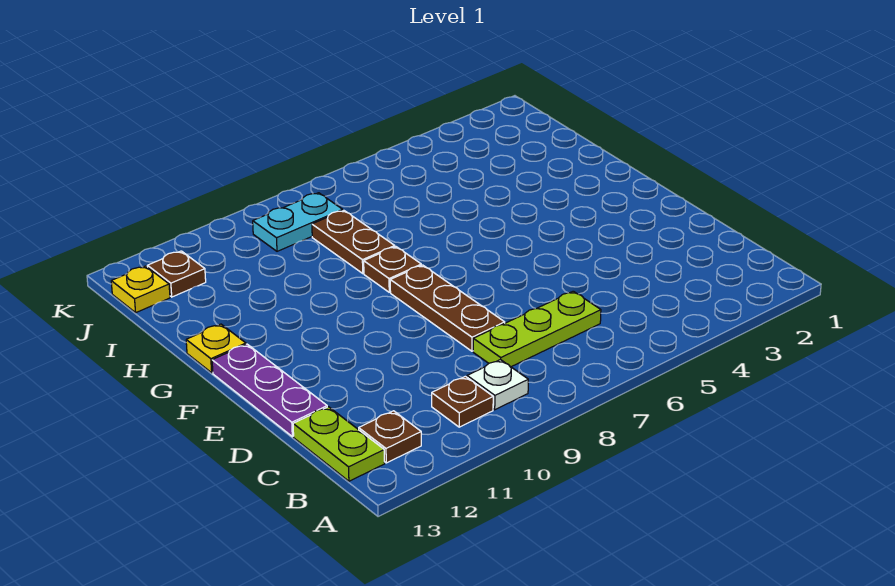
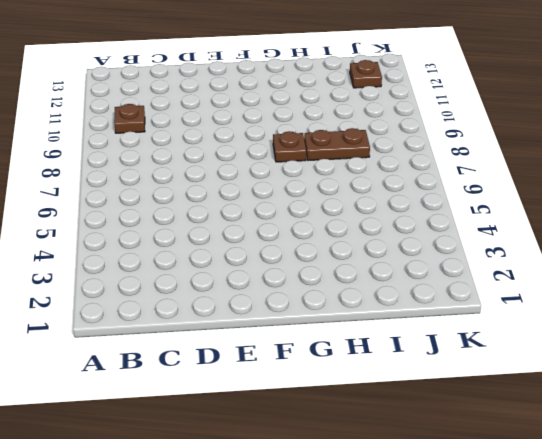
none -> white 1x1 plate [467,359,528,410]
none -> brown 1x1 plate [359,411,421,463]
none -> lime 1x2 plate [293,407,385,481]

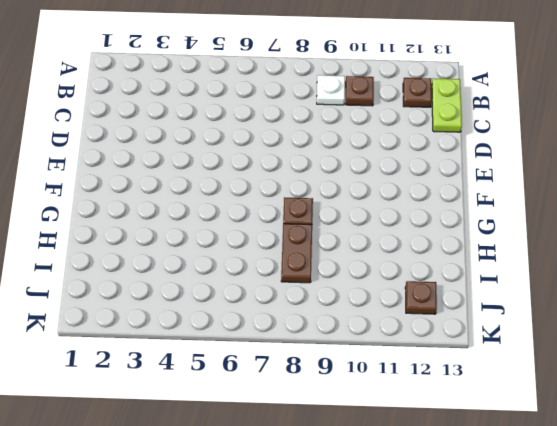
none -> lime 1x3 plate [473,291,601,367]
none -> brown 1x3 plate [390,265,505,351]
none -> purple 1x3 plate [212,344,327,437]

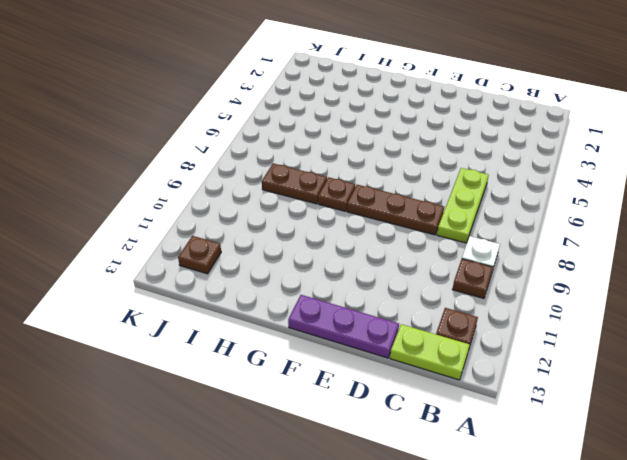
none -> yellow 1x1 plate [186,324,246,373]
none -> cyan 1x2 plate [253,193,343,251]
none -> yellow 1x1 plate [111,266,170,313]

